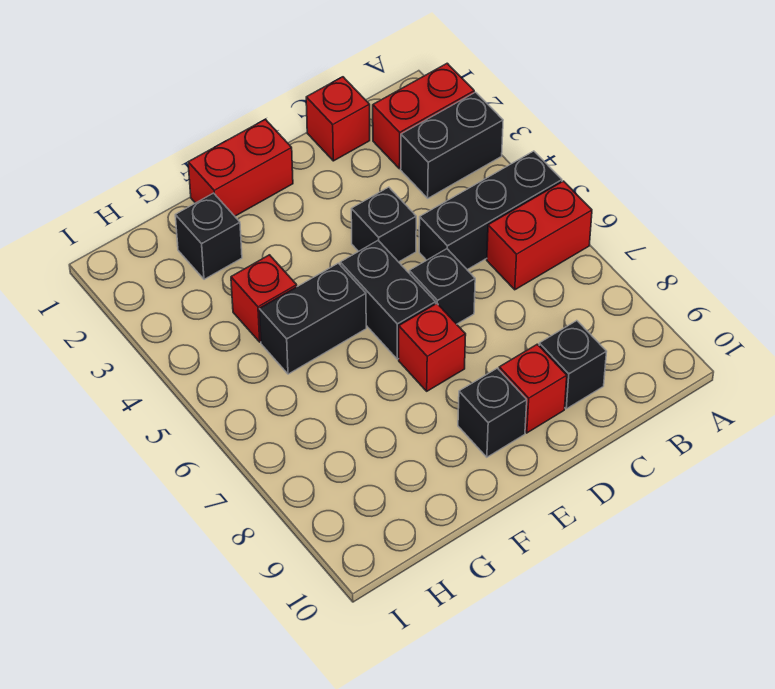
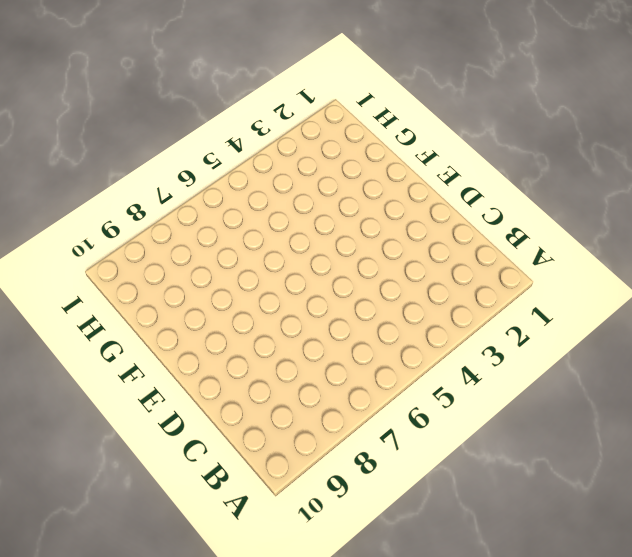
none -> red 1x2 brick [373,63,474,169]
none -> black 1x2 brick [401,92,503,198]
none -> black 1x3 brick [419,151,562,270]

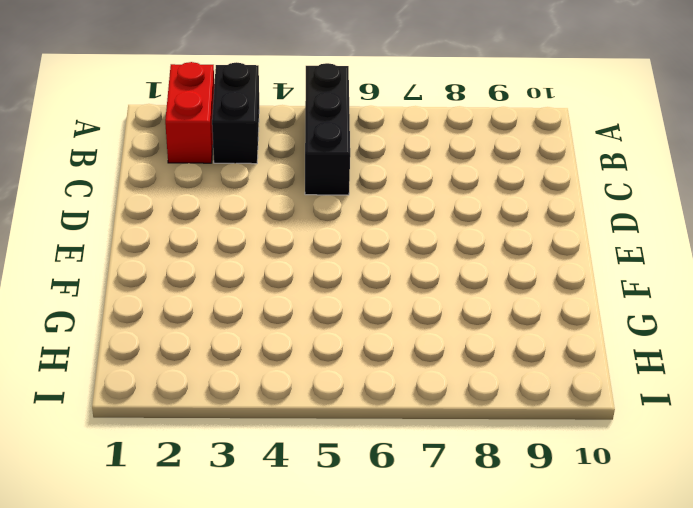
none -> red 1x2 brick [487,181,592,290]
none -> red 1x1 brick [306,77,370,161]
none -> black 1x1 brick [539,321,607,409]

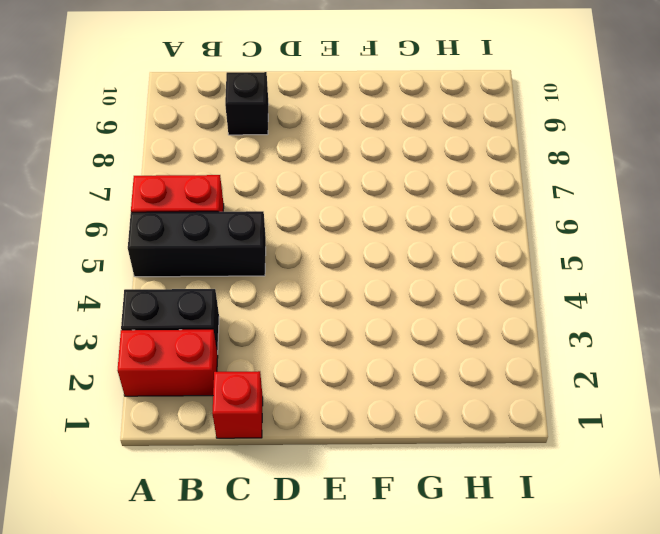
none -> black 1x1 brick [351,187,416,262]
none -> black 1x1 brick [409,249,475,324]
none -> red 1x1 brick [499,344,567,433]

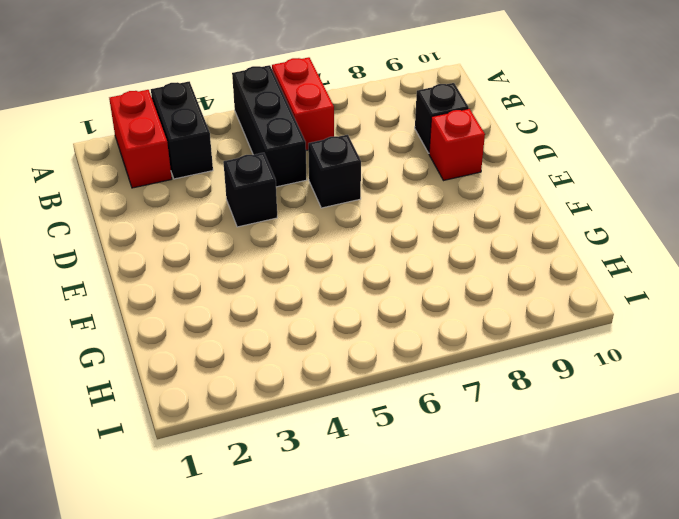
none -> red 1x1 brick [306,77,370,161]
none -> red 1x2 brick [188,119,293,216]
none -> black 1x2 brick [340,241,436,359]

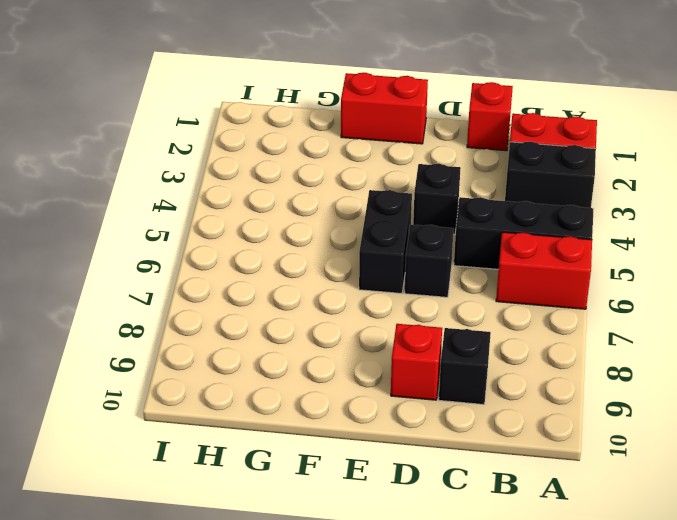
none -> red 1x1 brick [399,304,466,391]
none -> black 1x1 brick [458,368,527,457]
none -> black 1x2 brick [259,263,366,374]

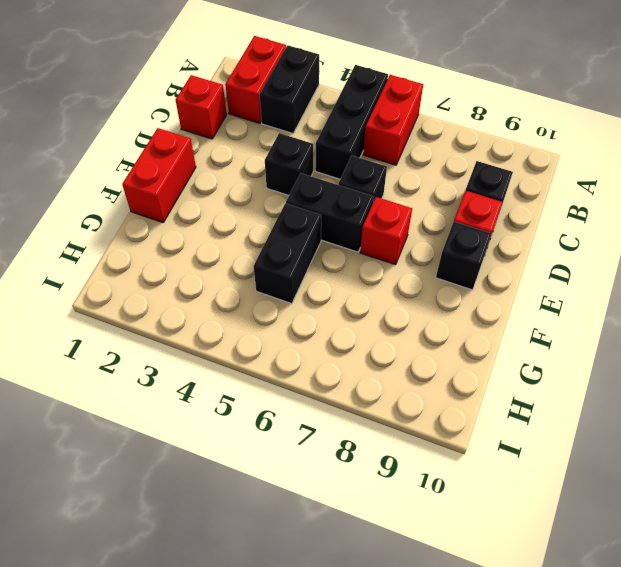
none -> black 1x1 brick [175,193,242,279]
none -> red 1x1 brick [231,255,297,342]

